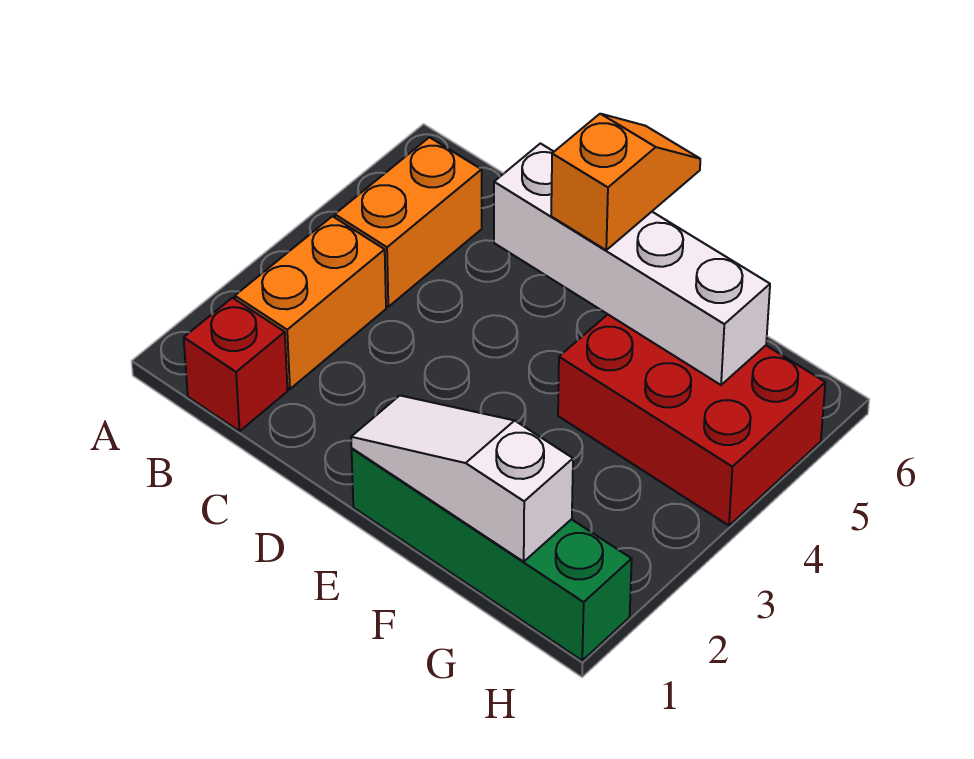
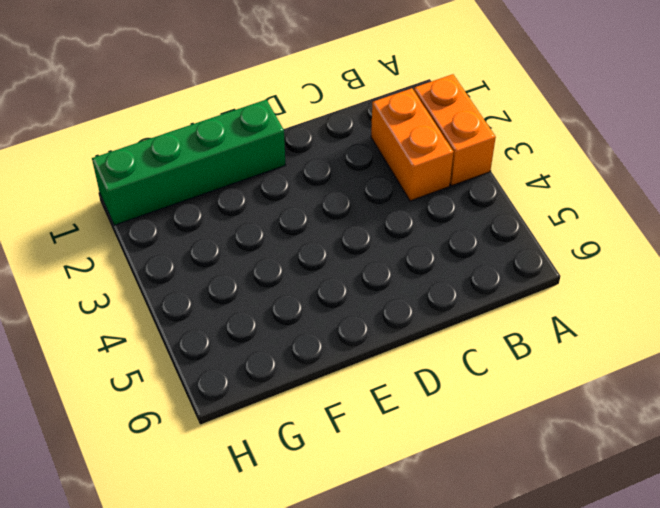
orange 1x2 brick [414,74,496,186] -> orange 1x2 brick moved to [335,137,482,307]
none -> red 1x1 brick [184,298,288,431]
none -> red 2x3 brick [558,315,825,526]

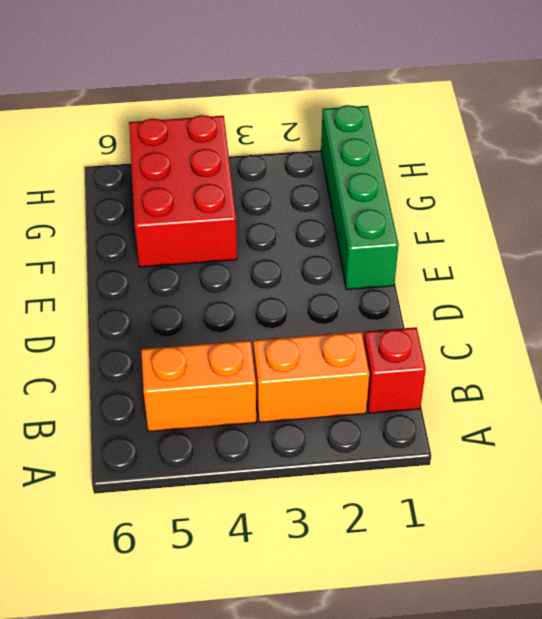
none -> white 1x4 brick [494,143,770,385]
none -> white 1x3 slope [351,396,573,562]

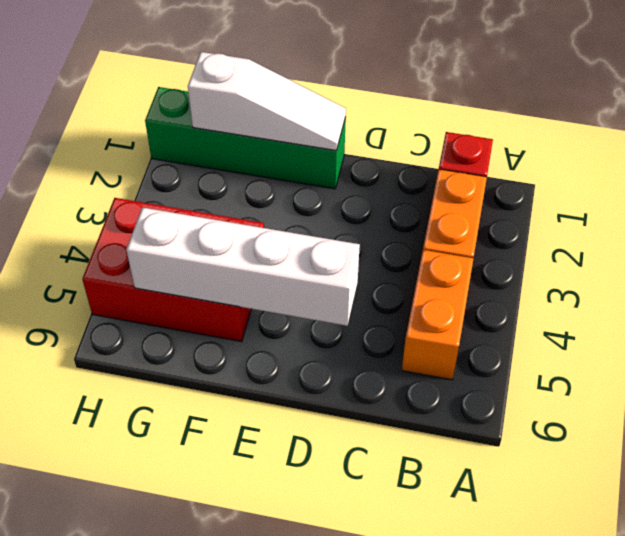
none -> orange 1x2 slope [551,114,700,250]

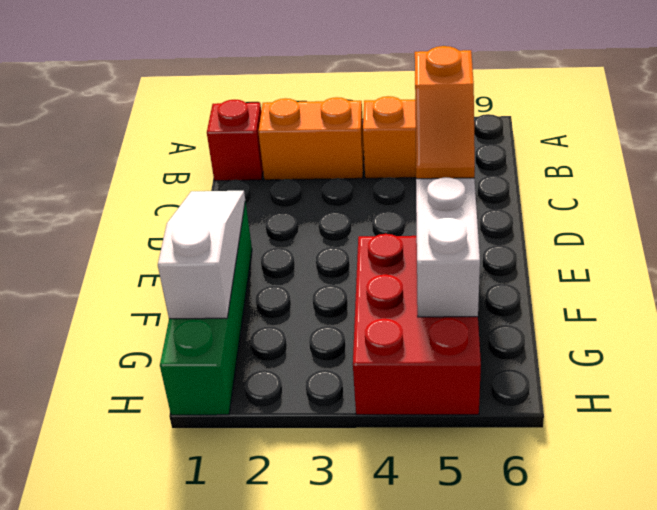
orange 1x2 slope [415,46,475,179] -> orange 1x2 slope turned to [551,114,700,250]

